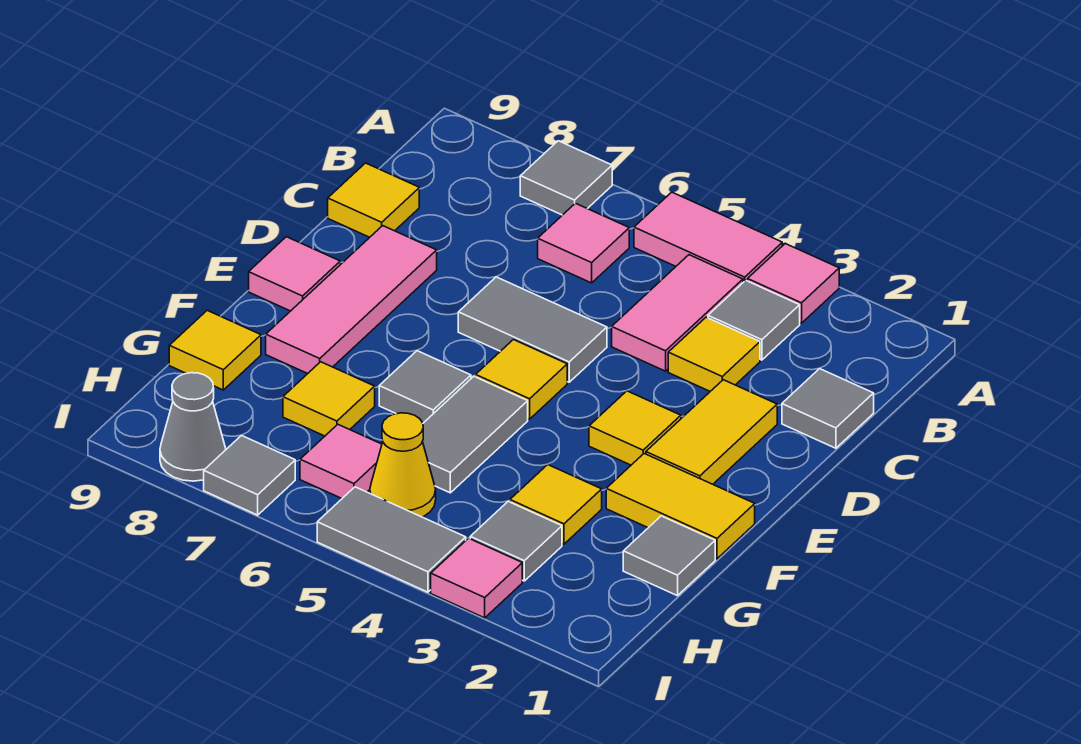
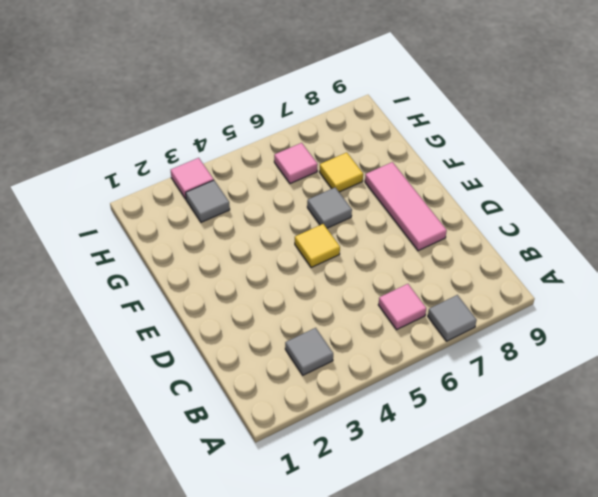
none -> pink 1x1 tile [748,244,839,323]
none -> pink 1x2 tile [634,192,782,282]
none -> pink 1x2 tile [612,255,743,371]

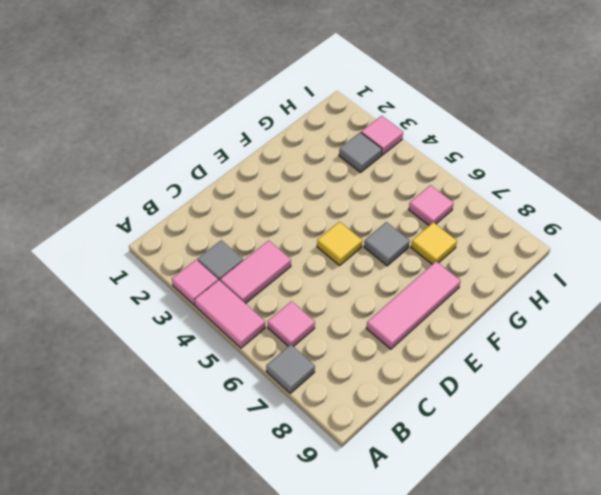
none -> grey 1x1 tile [782,369,874,448]
none -> yellow 1x1 tile [668,317,760,391]
none -> yellow 1x1 tile [328,163,419,237]

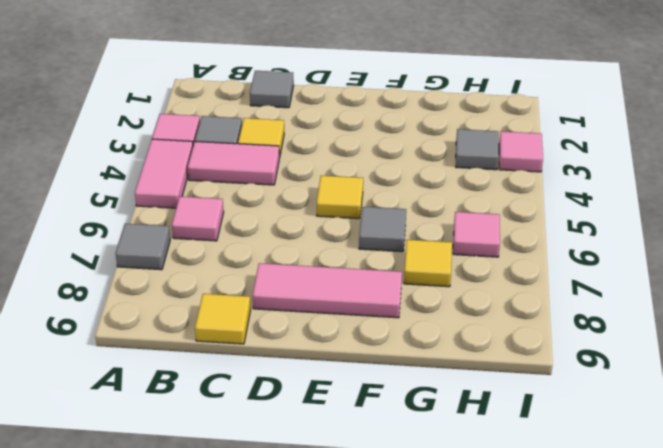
none -> yellow 1x2 tile [646,380,777,484]
none -> grey 1x2 tile [458,277,607,382]
none -> yellow 1x1 tile [589,391,681,465]

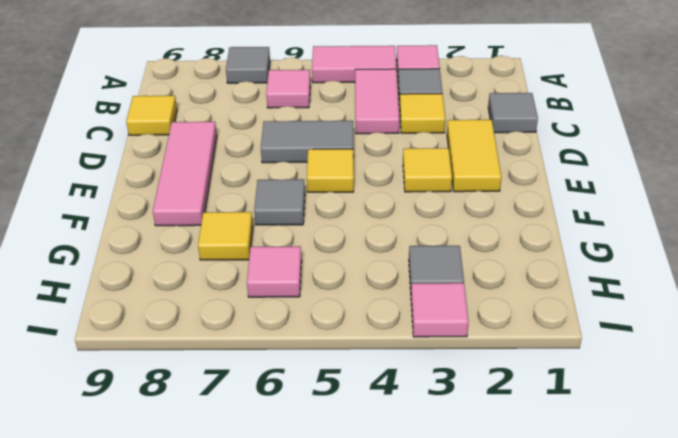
none -> pink 1x1 tile [249,237,340,311]
none -> yellow 1x2 tile [606,454,755,559]
none -> grey 1x2 tile [423,376,528,493]

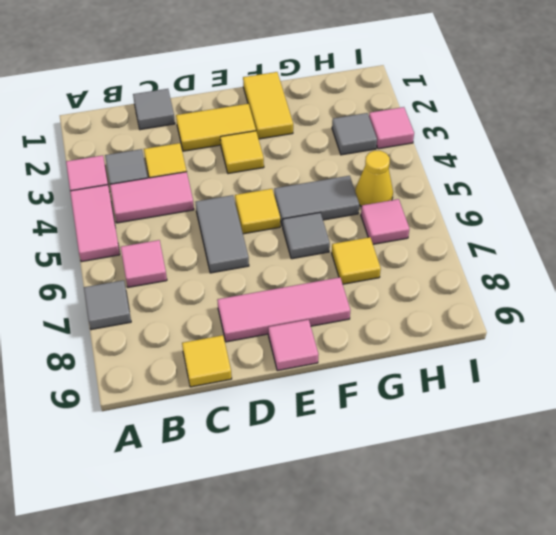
none -> grey 1x1 tile [623,516,715,596]
none -> yellow 1x1 tile [510,465,602,544]
none -> yellow 1x1 tile [169,310,261,390]

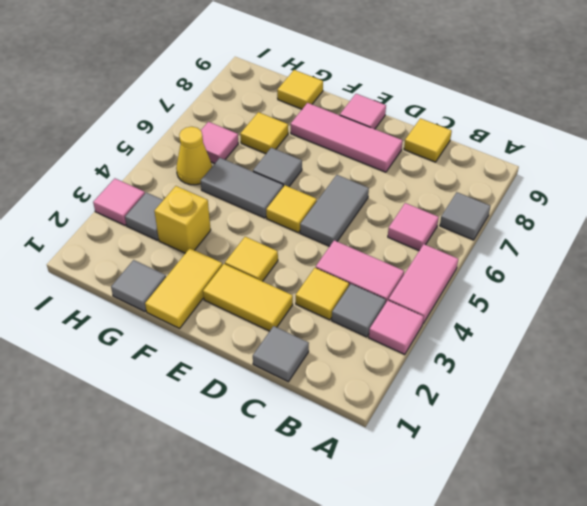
yellow 1x1 brick [154,186,211,253] -> yellow 1x1 tile [510,465,602,544]
none -> grey 1x2 tile [317,487,466,592]
none -> grey 1x1 tile [204,435,295,515]
none -> grey 1x1 cone [160,373,226,481]

